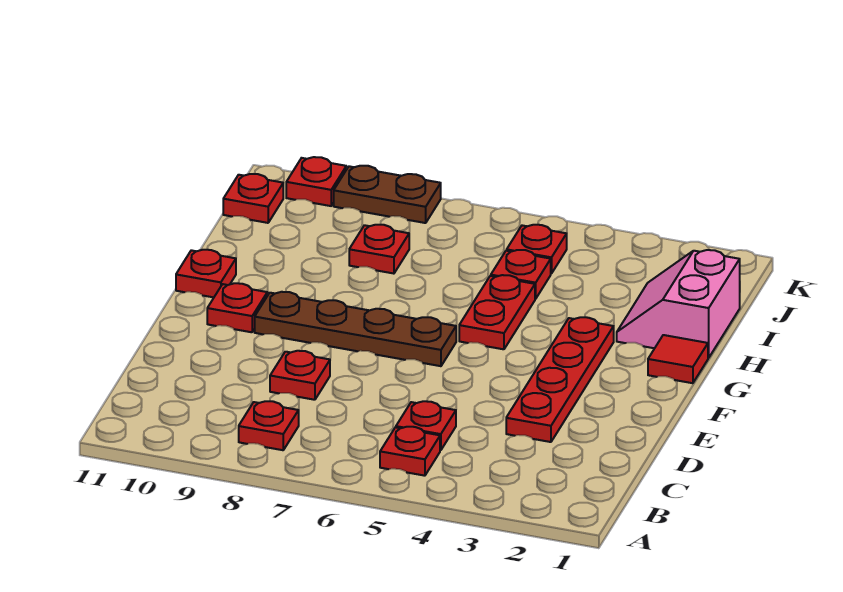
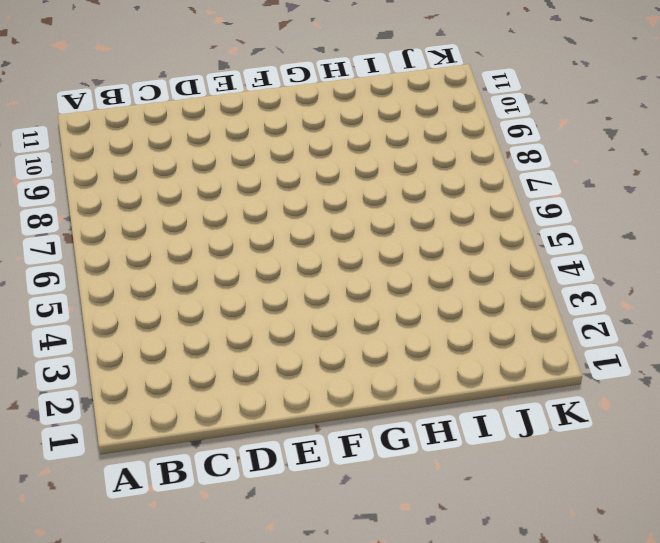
none -> red 1x1 plate [380,427,440,476]
none -> red 1x1 plate [239,401,299,450]
none -> red 1x1 plate [396,401,456,450]

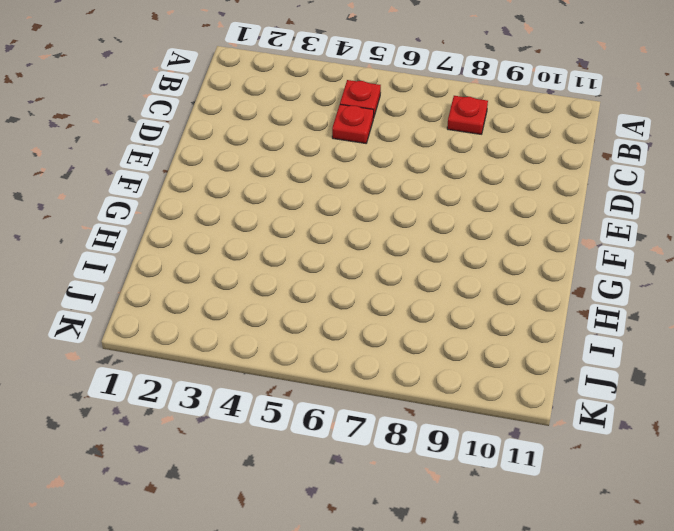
none -> red 1x4 plate [506,317,614,442]
none -> red 1x1 plate [270,351,330,400]
none -> brown 1x4 plate [255,292,456,366]

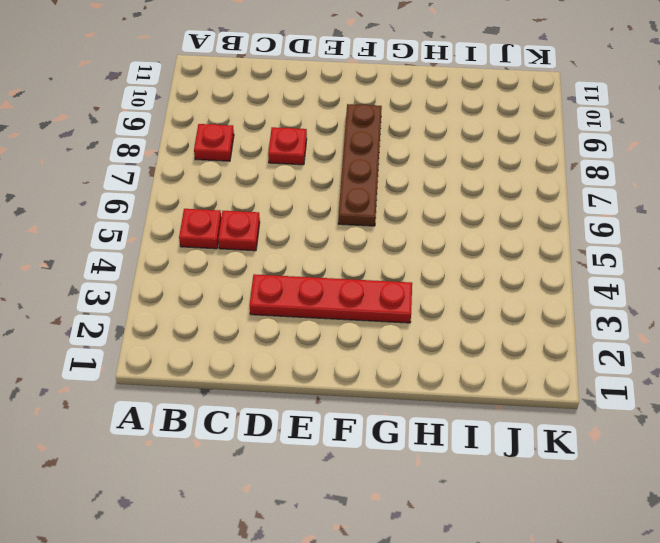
none -> red 1x1 plate [207,283,267,332]
none -> red 1x1 tile [648,335,708,383]
none -> red 1x2 plate [459,275,535,349]

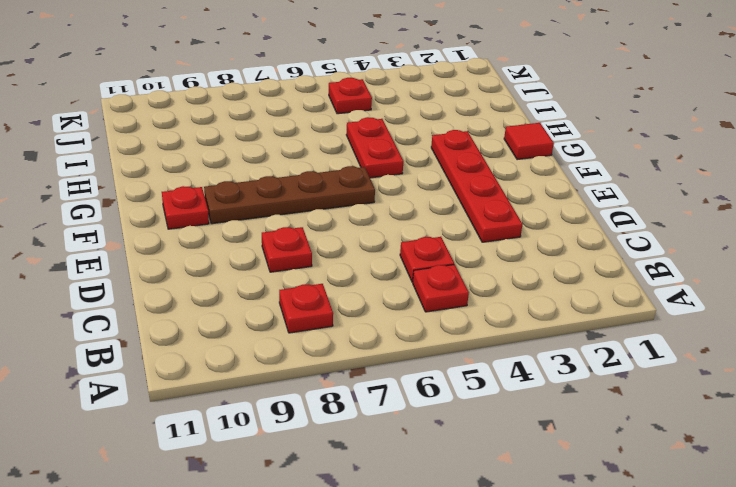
none -> red 1x1 plate [176,250,236,297]
none -> pink 2x2 slope [617,250,740,358]
none -> red 1x1 plate [491,250,551,299]

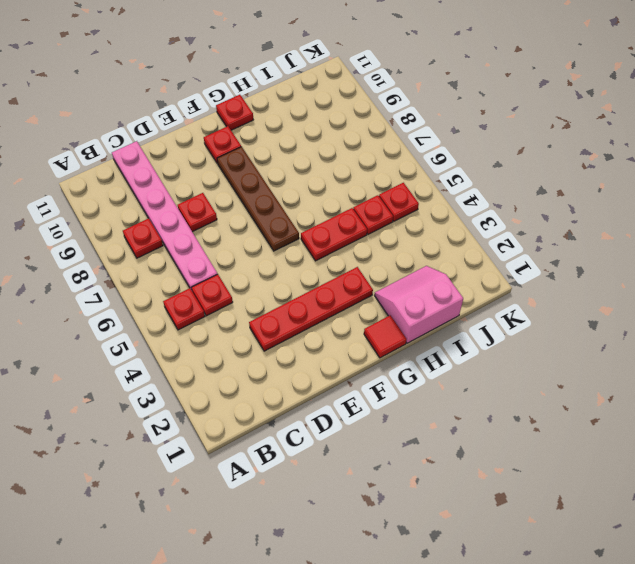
pink 1x6 plate [112,141,217,290] -> none
none -> red 1x1 plate [349,225,409,274]
none -> red 1x1 plate [223,174,283,223]
none -> brown 1x2 plate [334,166,441,223]

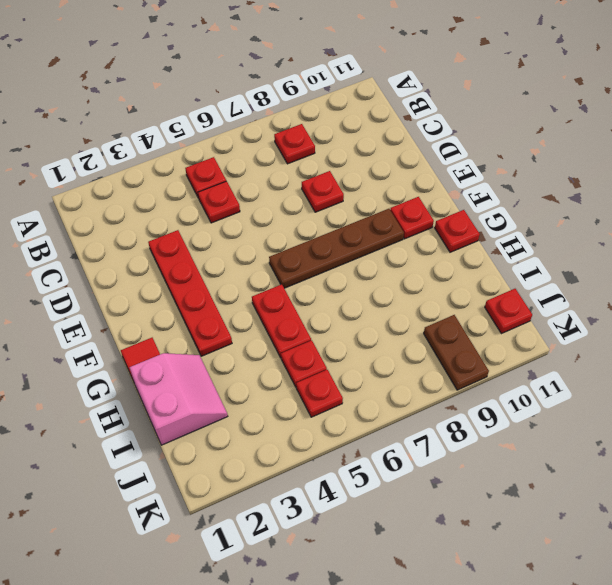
brown 1x2 plate [424,315,489,390] -> brown 1x2 plate turned to [334,166,441,223]
none -> red 1x1 plate [349,225,409,274]
none -> red 1x1 plate [286,157,346,206]

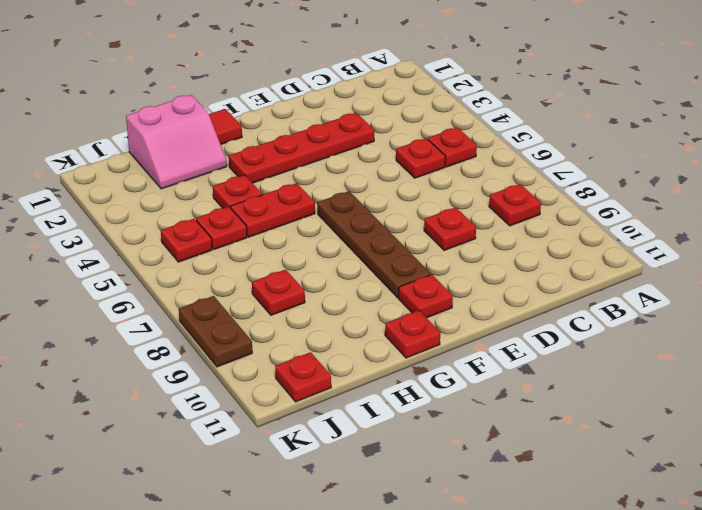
red 1x1 plate [213,175,262,208] -> red 1x1 plate moved to [286,157,346,206]

